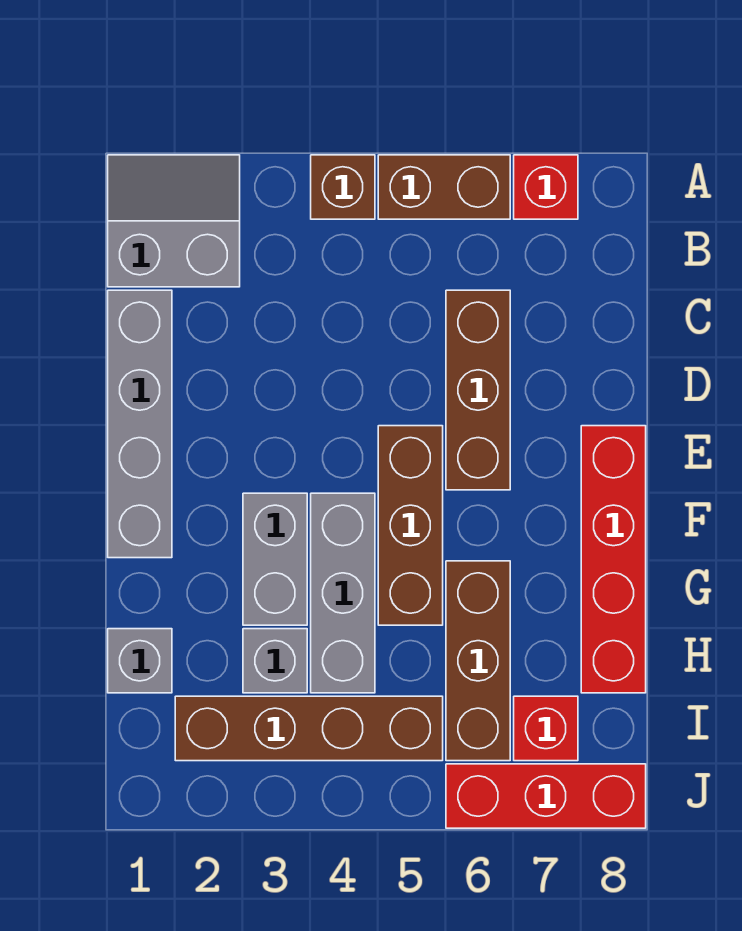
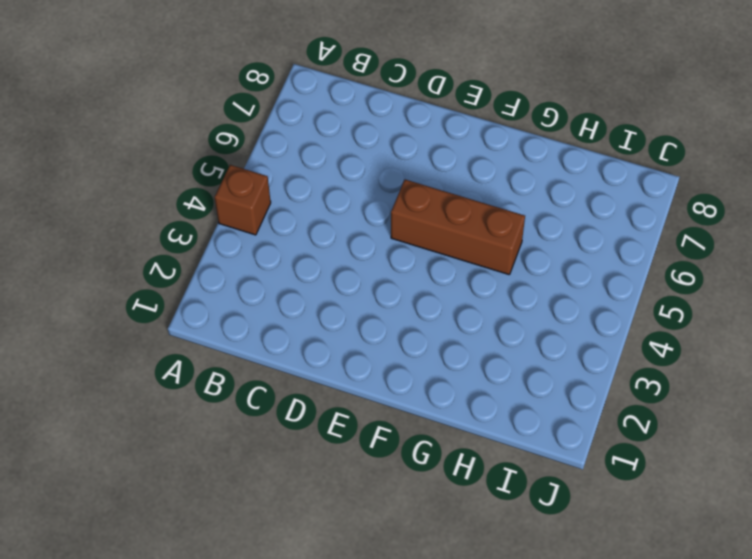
none -> grey 2x2 slope [108,155,240,287]
none -> brown 1x2 brick [378,155,510,219]
none -> red 1x1 brick [514,155,578,219]

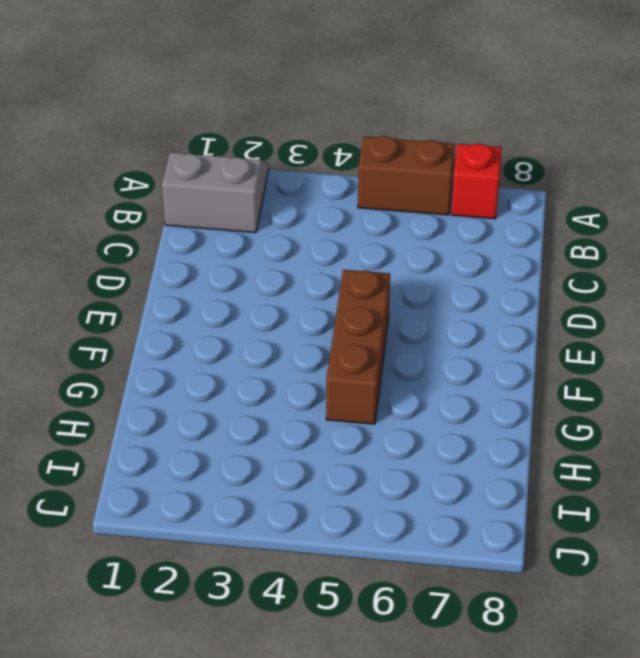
none -> brown 1x1 brick [311,155,375,219]
none -> grey 1x4 brick [108,290,172,558]
none -> brown 1x3 brick [446,290,510,490]

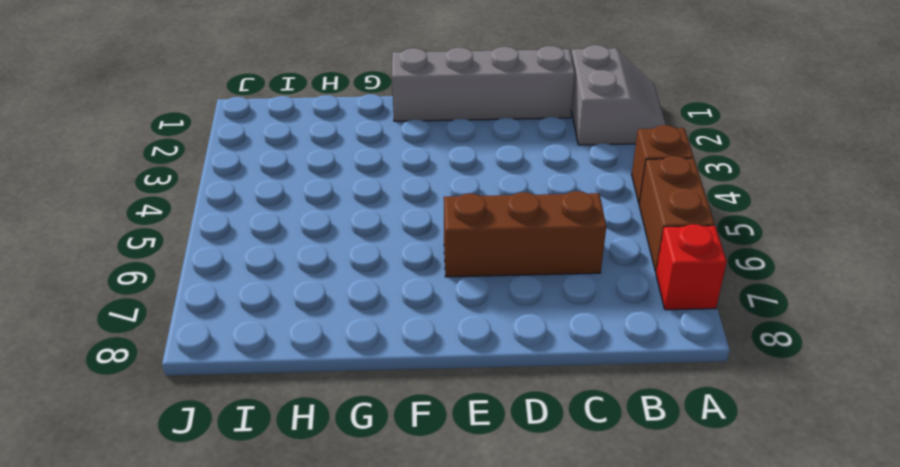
none -> brown 1x3 brick [378,426,443,625]
none -> red 1x4 brick [581,426,646,693]
none -> grey 1x2 brick [243,493,307,625]

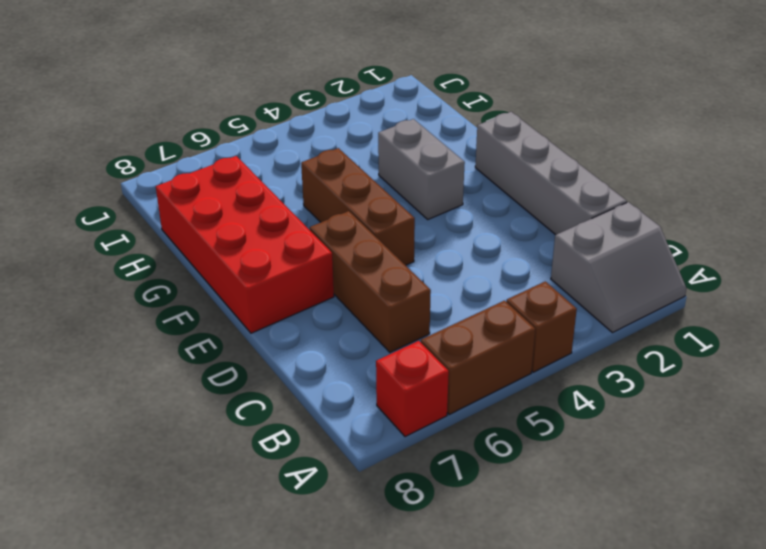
red 2x4 brick [156,156,334,333] -> red 1x4 brick [581,426,646,693]
none -> grey 1x3 brick [311,493,375,693]
none -> brown 1x3 brick [446,561,510,761]
none -> grey 1x1 brick [108,629,172,693]

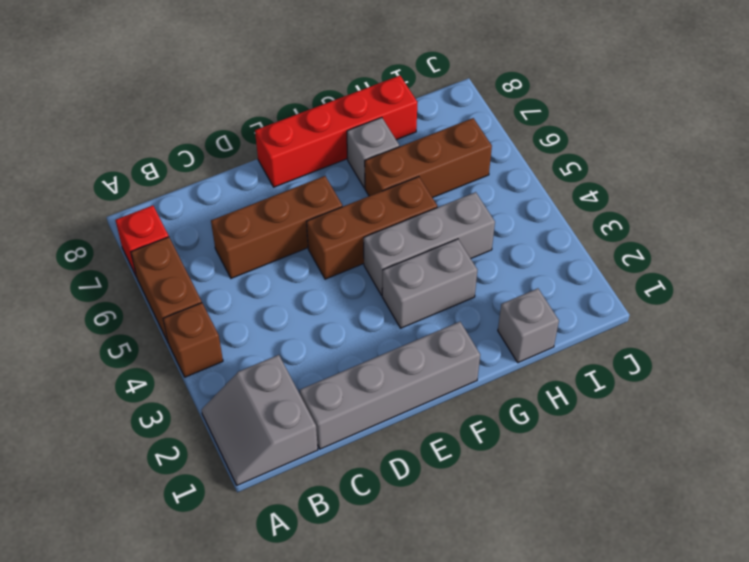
grey 1x1 brick [347,117,399,188] -> grey 1x1 brick moved to [243,629,307,693]
none -> brown 1x4 brick [175,696,443,761]
none -> red 1x1 brick [514,696,578,761]
none -> red 1x3 brick [446,764,646,828]

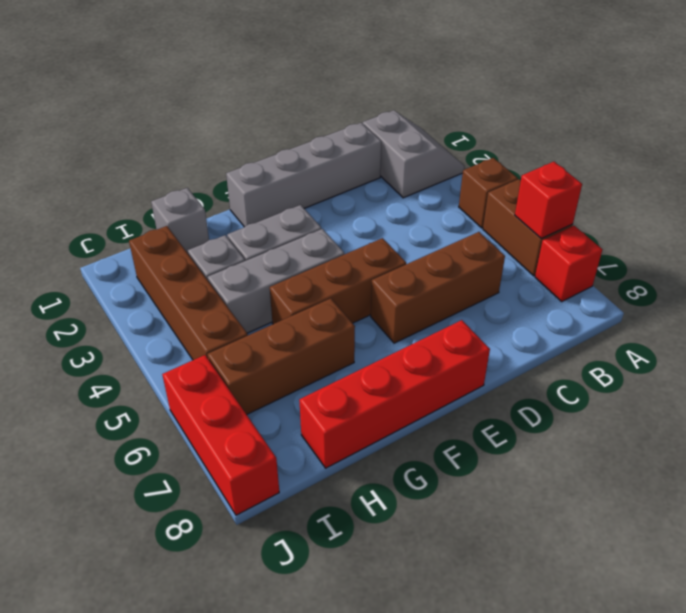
red 1x1 brick [515,162,582,239] -> red 1x1 brick moved to [514,696,578,761]

